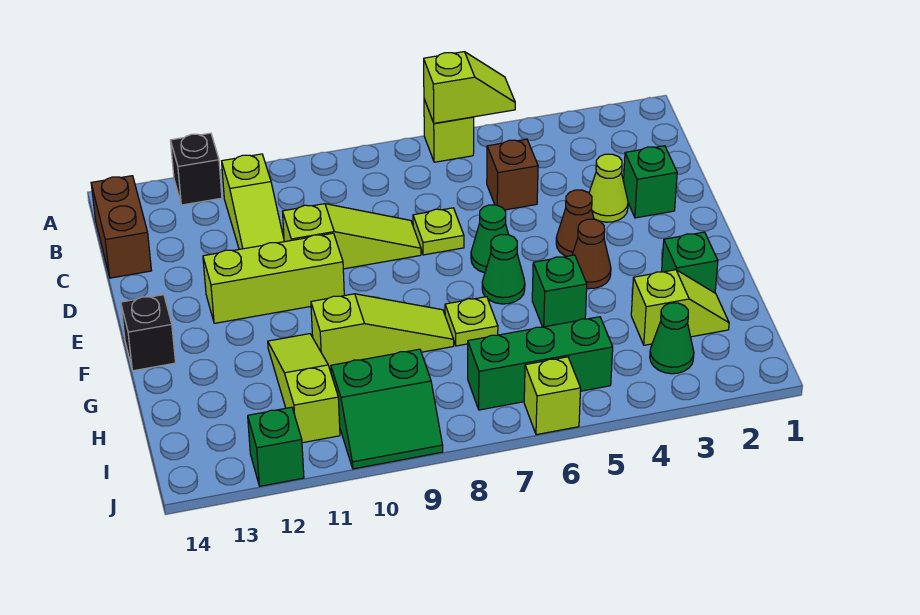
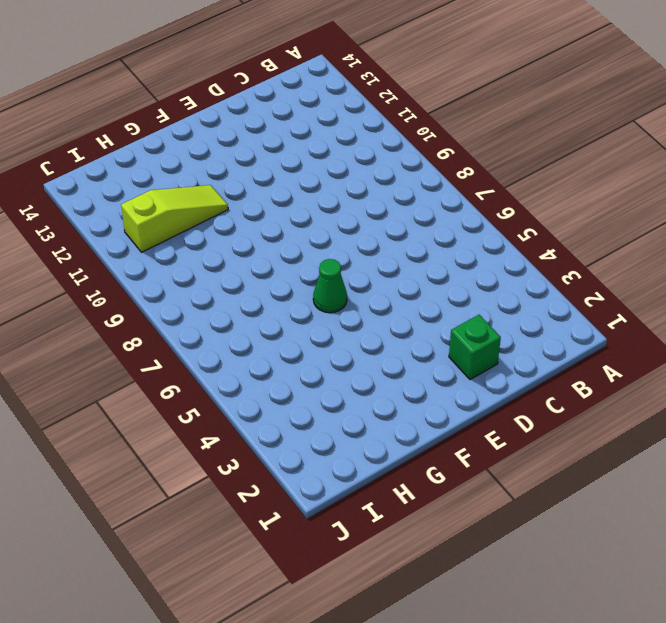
none -> lime 1x1 brick [424,99,474,162]
none -> black 1x1 brick [170,133,222,205]
none -> lime 1x3 slope [222,154,284,249]

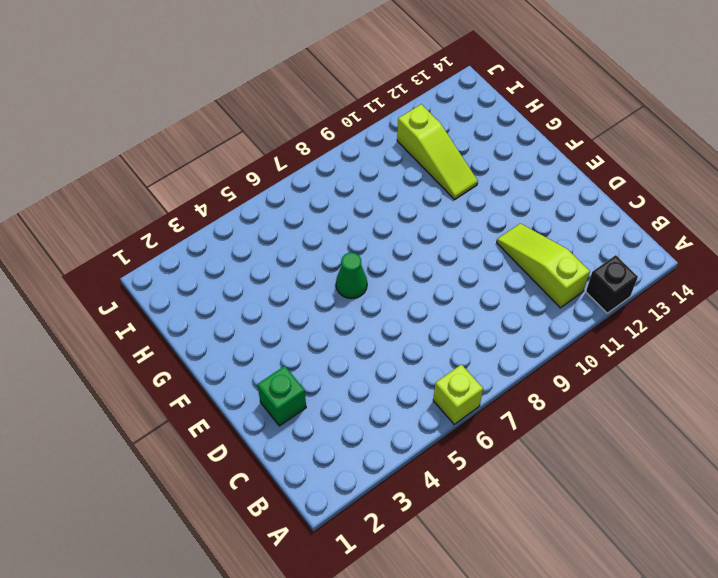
none -> brown 1x2 brick [91,176,152,278]
none -> brown 1x1 brick [487,139,538,210]
none -> lime 1x1 cone [589,154,628,222]

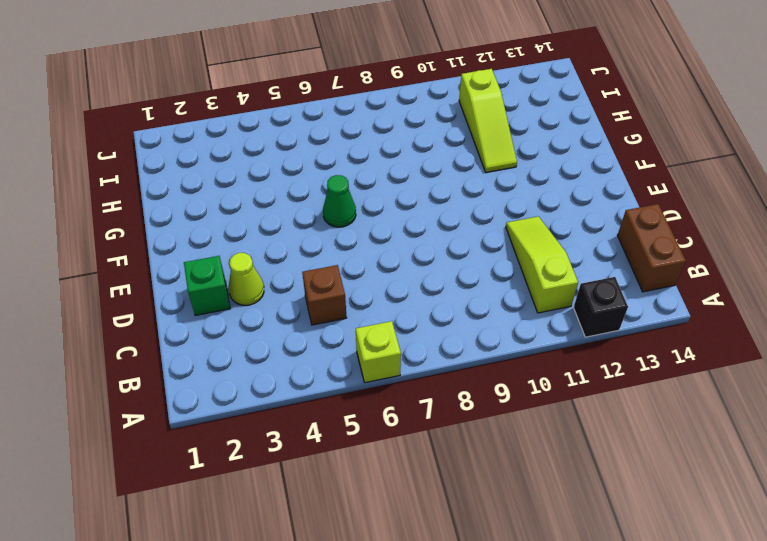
none -> lime 1x1 plate [413,208,464,255]
none -> lime 1x3 slope [283,204,421,269]
none -> brown 1x1 cone [556,190,594,256]

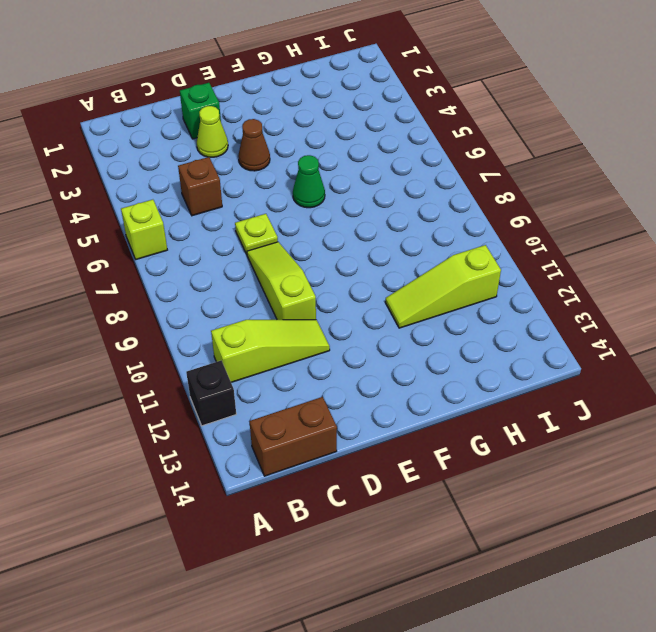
none -> green 1x1 cone [471,205,509,273]
none -> lime 1x3 brick [203,233,344,323]
none -> brown 1x1 cone [572,219,611,289]

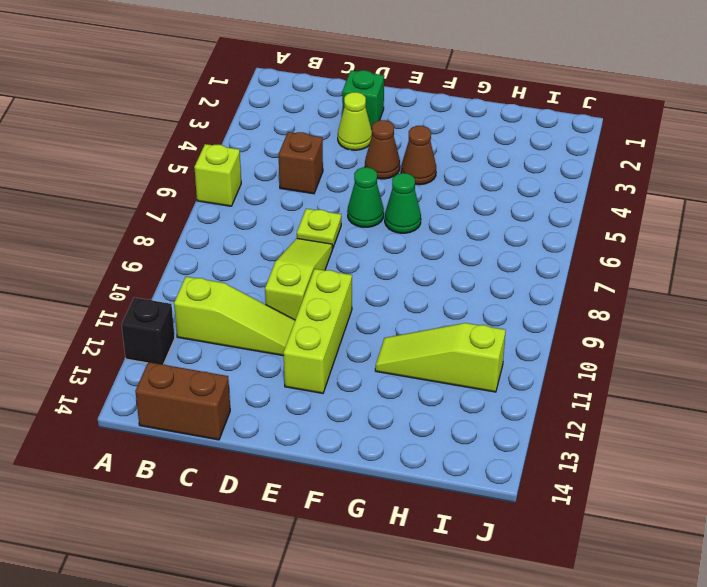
none -> black 1x1 brick [121,295,176,371]
none -> green 1x1 brick [662,232,718,293]
none -> green 1x1 brick [532,255,587,327]

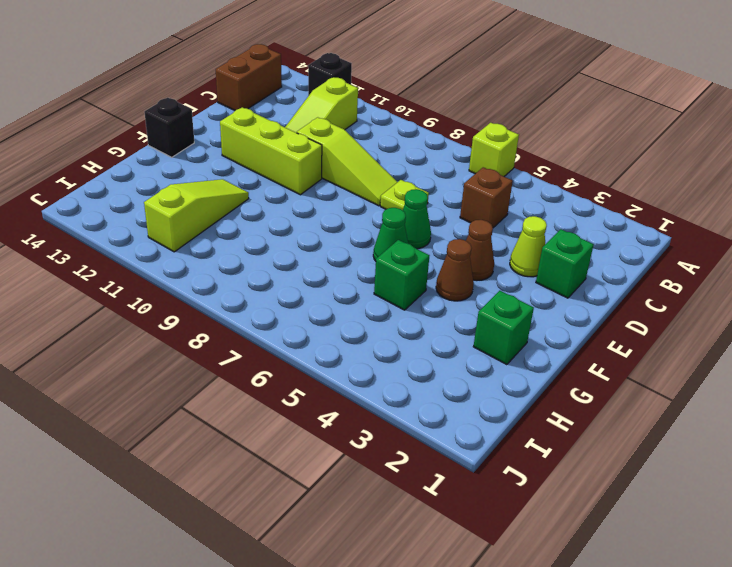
none -> lime 1x1 plate [445,297,498,346]
none -> lime 1x3 slope [311,294,454,369]
none -> lime 1x2 slope [631,270,729,345]

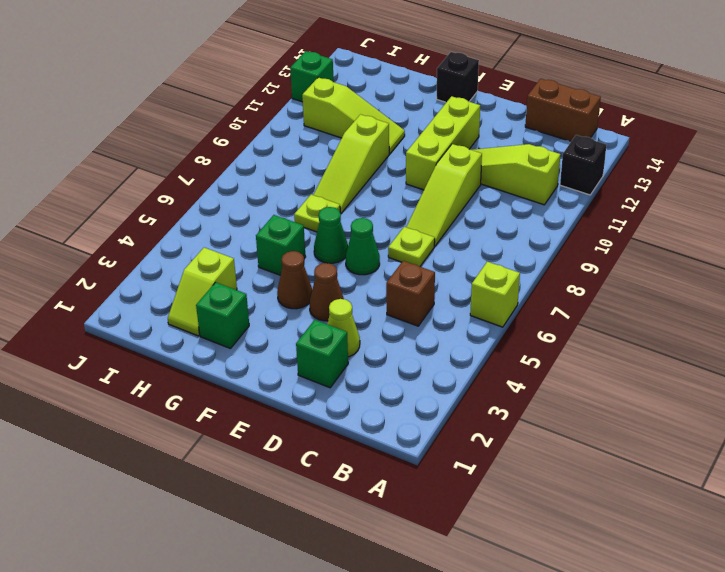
none -> green 1x1 cone [650,303,694,374]
none -> green 1x3 brick [468,317,613,410]
none -> green 2x2 slope [331,349,443,469]

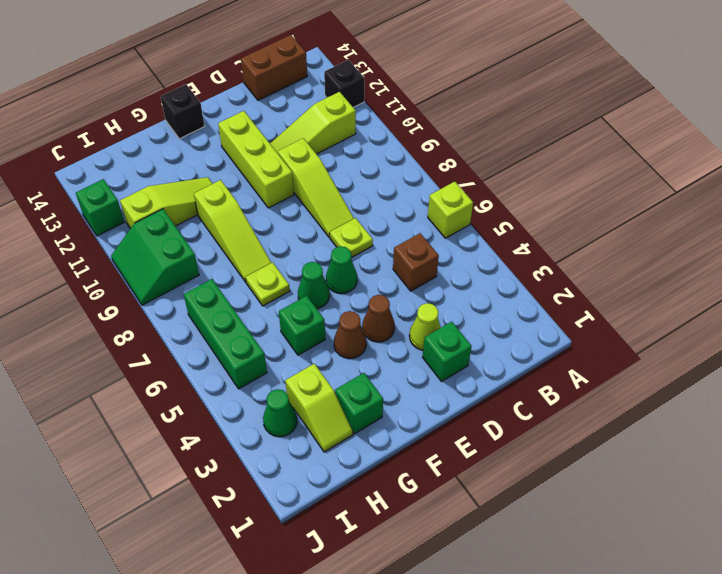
none -> lime 1x1 brick [524,357,581,435]
none -> lime 1x2 slope [424,52,515,123]

